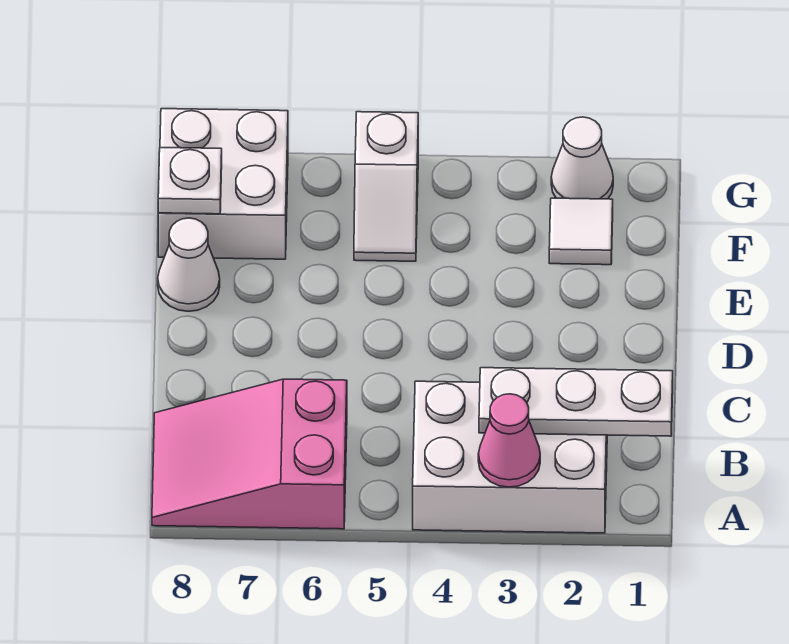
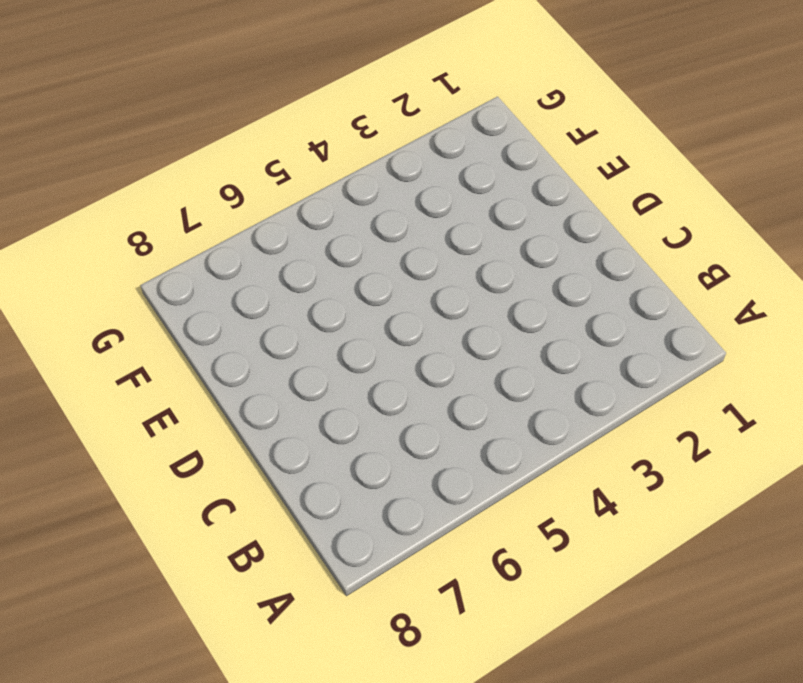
none -> white 2x3 brick [413,381,607,533]
none -> pink 2x3 slope [152,379,347,529]

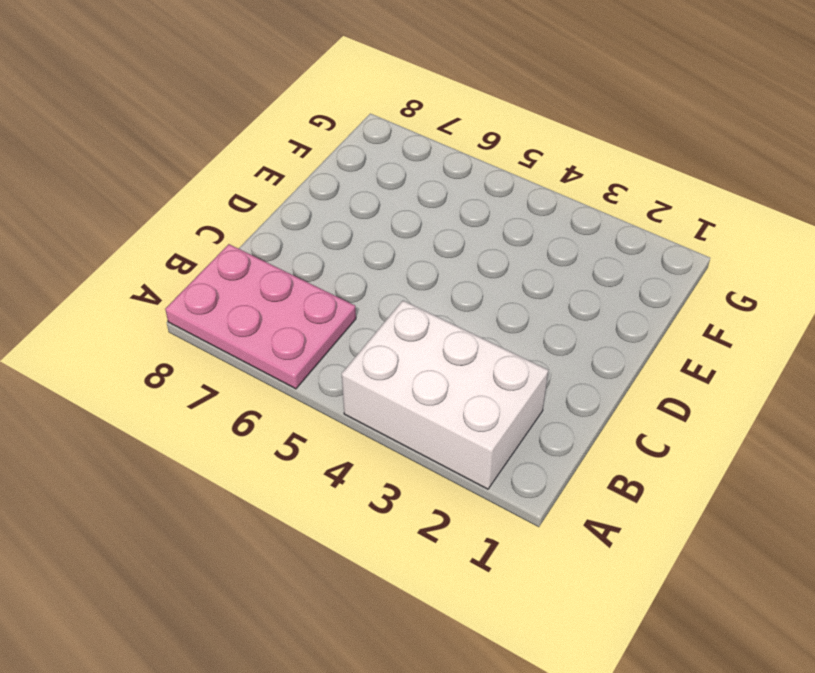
pink 2x3 plate [165,244,356,389] -> pink 2x3 slope [152,379,347,529]
none -> white 1x1 cone [158,218,220,311]
none -> white 1x1 tile [549,198,613,265]

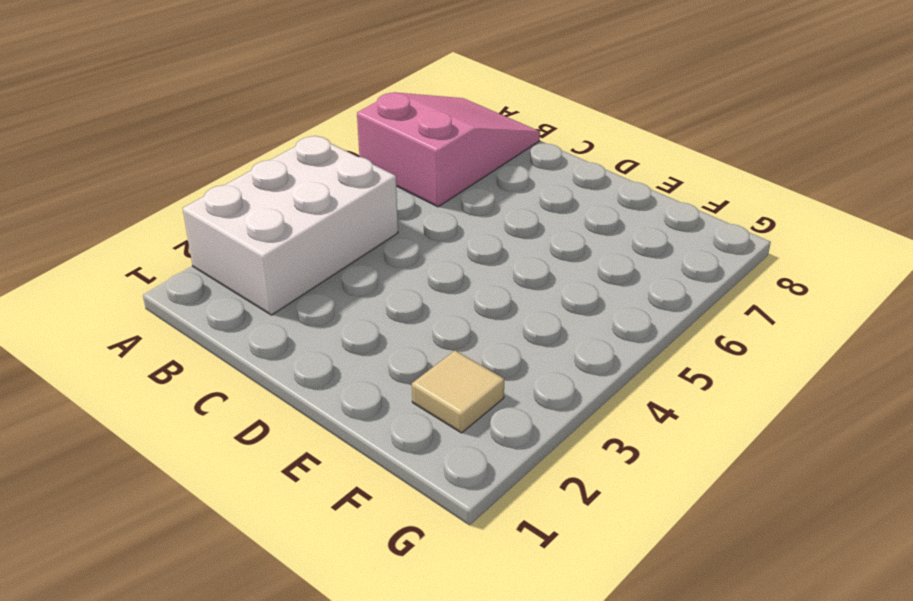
tan 1x1 tile [412,351,504,433] -> white 1x1 tile [549,198,613,265]
none -> white 1x1 cone [158,218,220,311]
none -> white 1x2 slope [354,112,418,261]

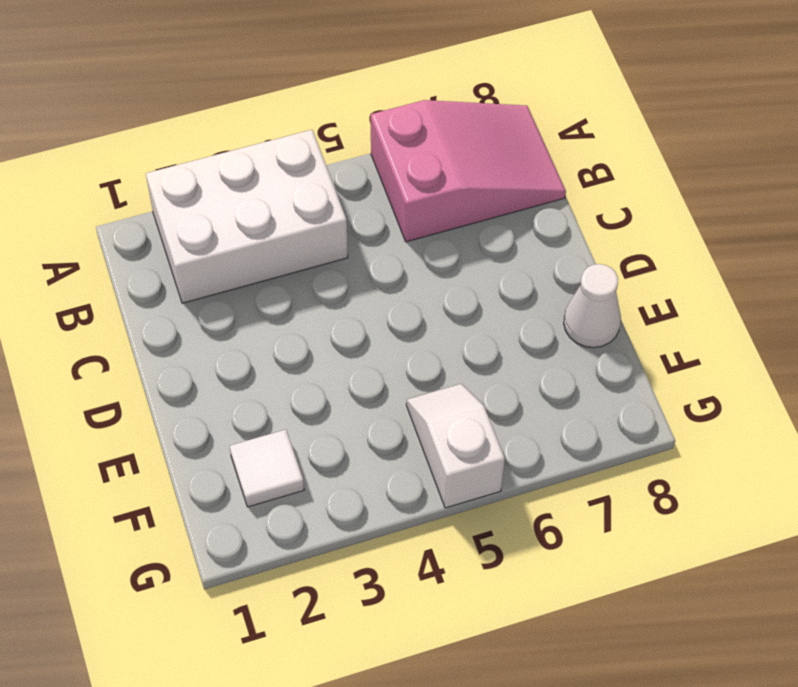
none -> white 2x2 brick [158,109,288,259]
none -> white 1x1 cone [551,117,613,199]

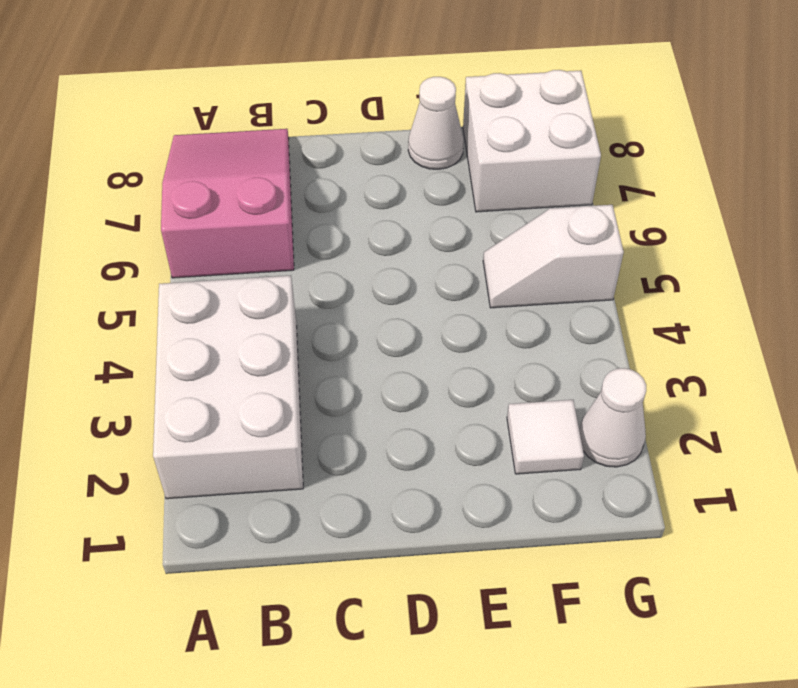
none -> pink 1x1 cone [478,394,540,487]
none -> white 1x3 plate [479,368,673,436]

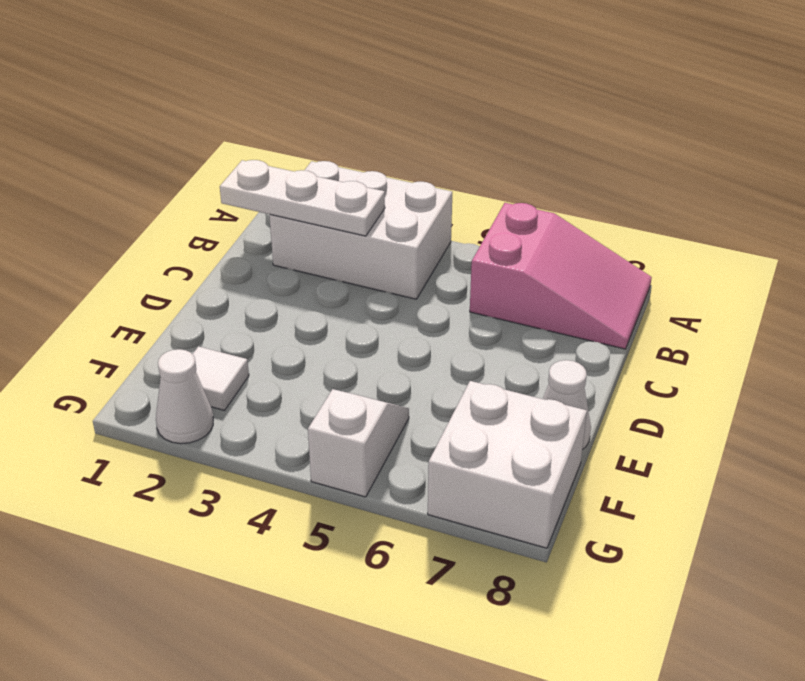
none -> pink 1x1 cone [478,394,540,487]
none -> white 1x1 plate [158,148,222,214]

